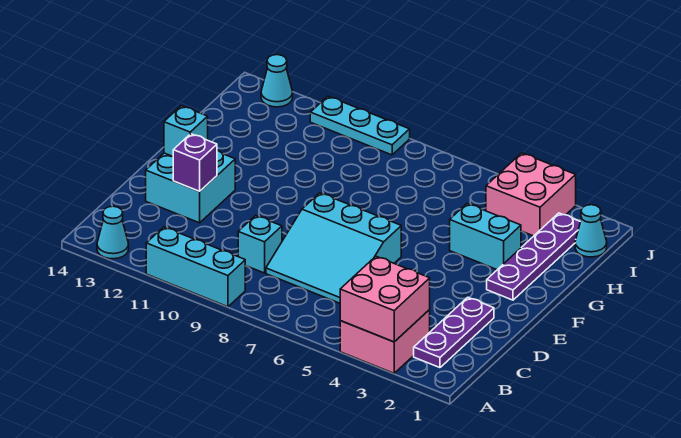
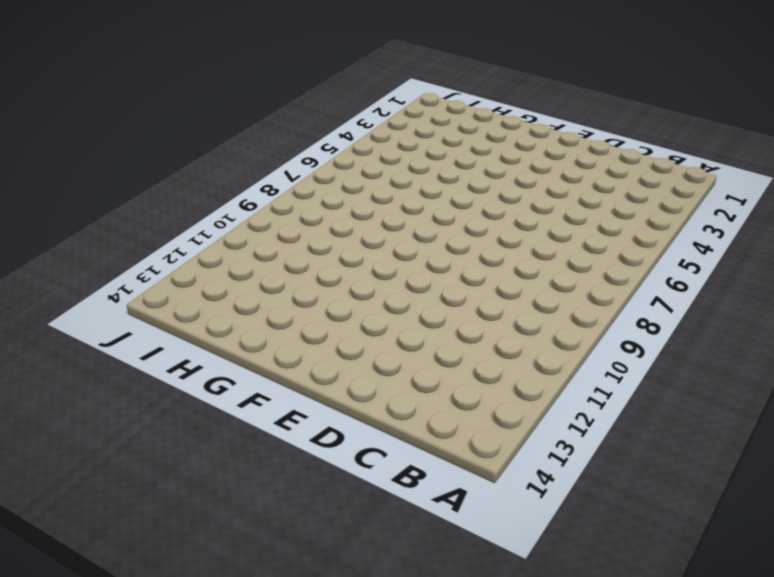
none -> pink 2x2 brick [340,310,430,373]
none -> cyan 1x3 brick [146,227,245,307]
none -> cyan 1x1 cone [97,206,129,259]

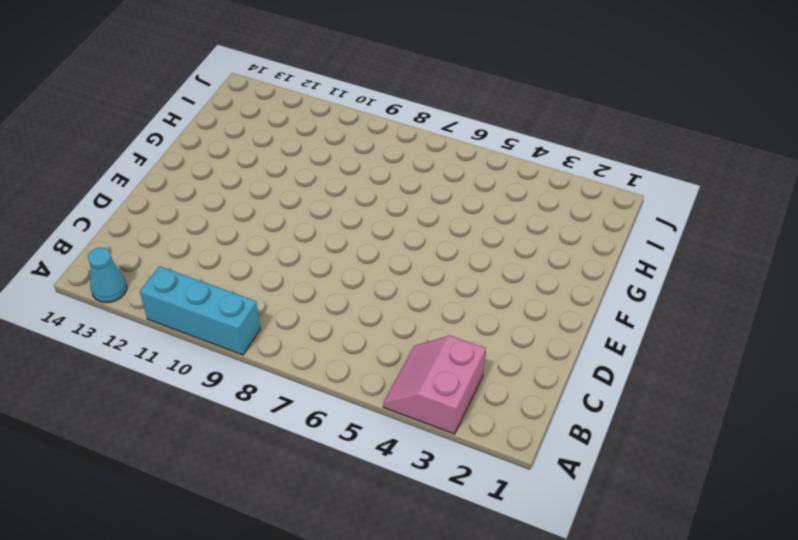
pink 2x2 slope [383,336,486,434] -> pink 2x2 brick [340,310,430,373]
none -> purple 1x3 plate [414,297,494,368]
none -> cyan 3x3 slope [266,193,401,303]
none -> cyan 1x1 brick [238,215,282,273]

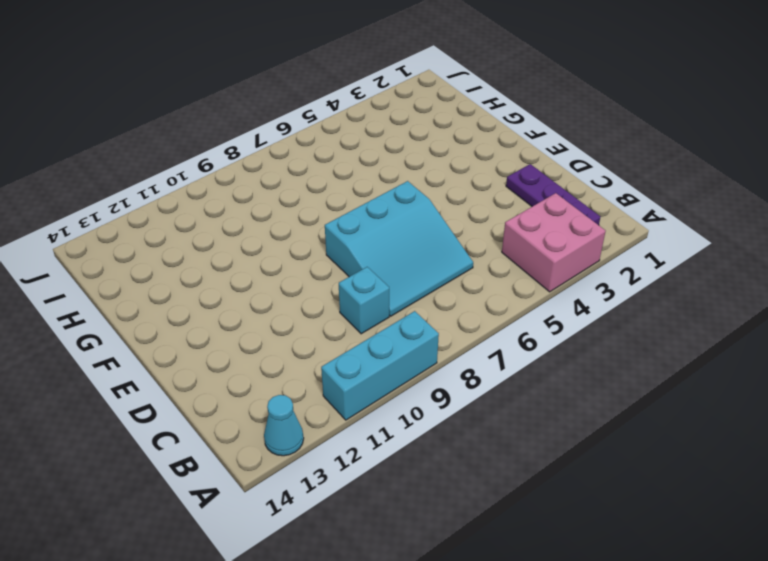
none -> cyan 2x2 brick [146,151,235,223]
none -> purple 1x4 plate [487,213,580,300]
none -> cyan 1x2 brick [450,204,521,270]

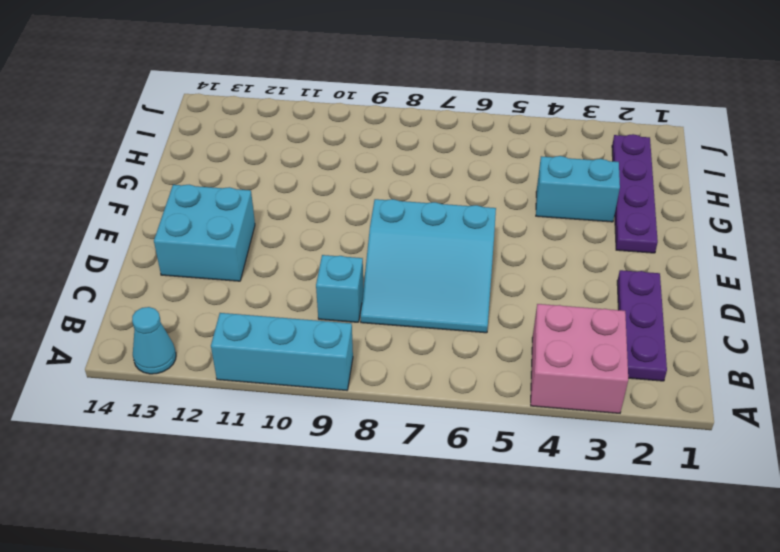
none -> cyan 1x1 cone [575,205,607,257]
none -> pink 2x2 brick [486,153,576,236]
none -> cyan 1x3 plate [310,96,410,155]

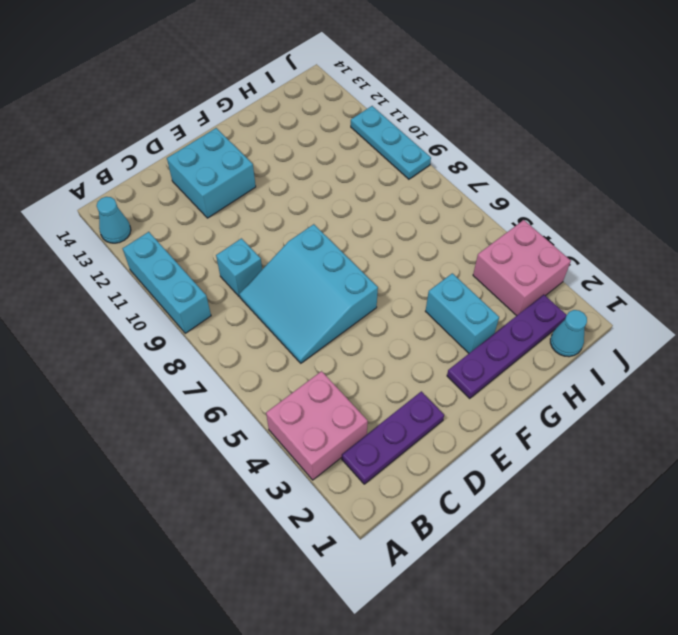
none -> cyan 1x1 cone [261,55,293,107]
none -> pink 2x2 brick [340,256,430,342]
none -> purple 1x1 brick [173,134,217,191]

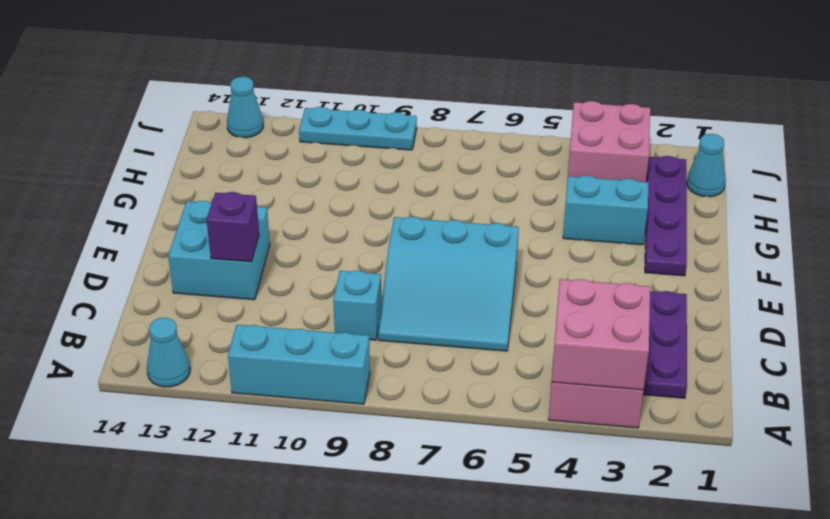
none -> cyan 1x1 brick [164,106,208,157]

